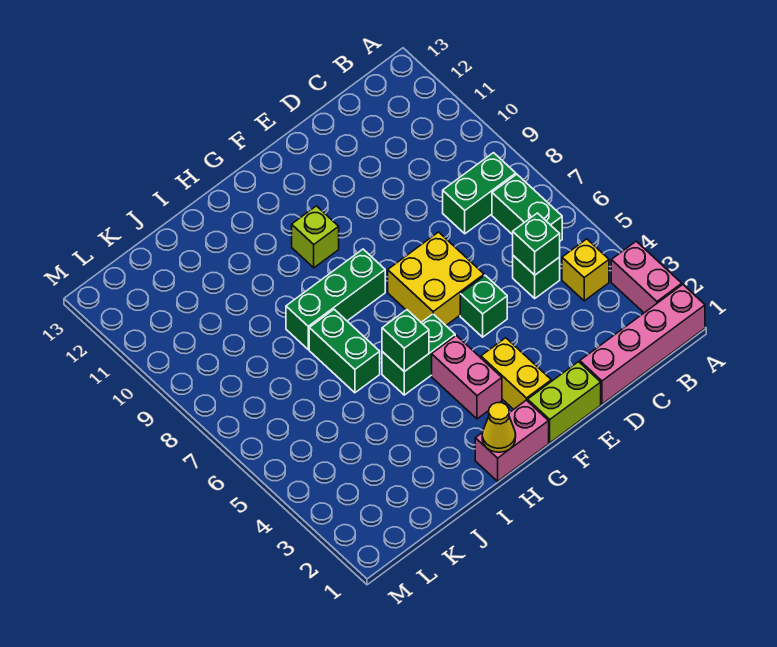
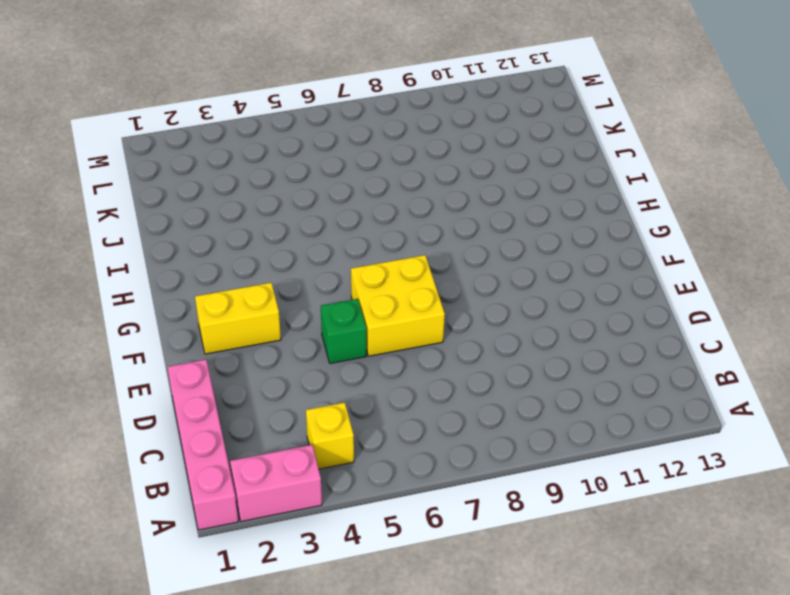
none -> green 1x2 brick [492,174,562,241]
none -> green 1x2 brick [443,153,516,234]
none -> green 1x1 brick [513,256,560,298]

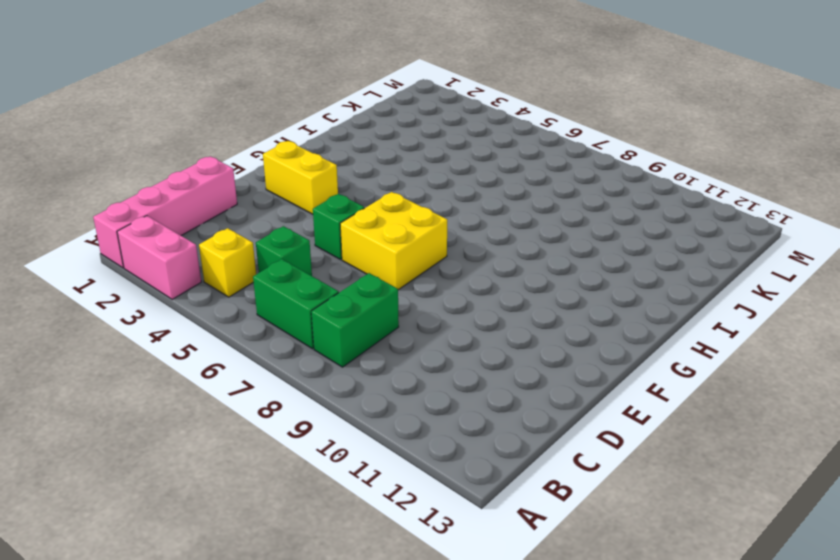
none -> lime 1x2 brick [528,362,601,443]
none -> pink 1x2 brick [475,400,549,481]
none -> pink 1x2 brick [432,335,502,419]

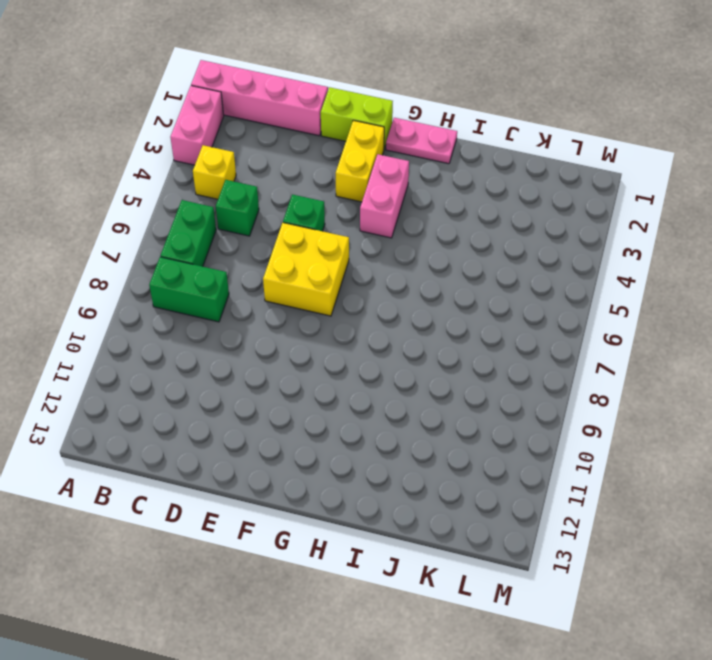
pink 1x2 plate [386,118,457,164] -> pink 1x2 brick [475,400,549,481]
none -> green 1x2 brick [382,314,455,395]
none -> green 1x3 brick [286,249,385,349]
none -> lime 1x1 brick [292,206,339,268]

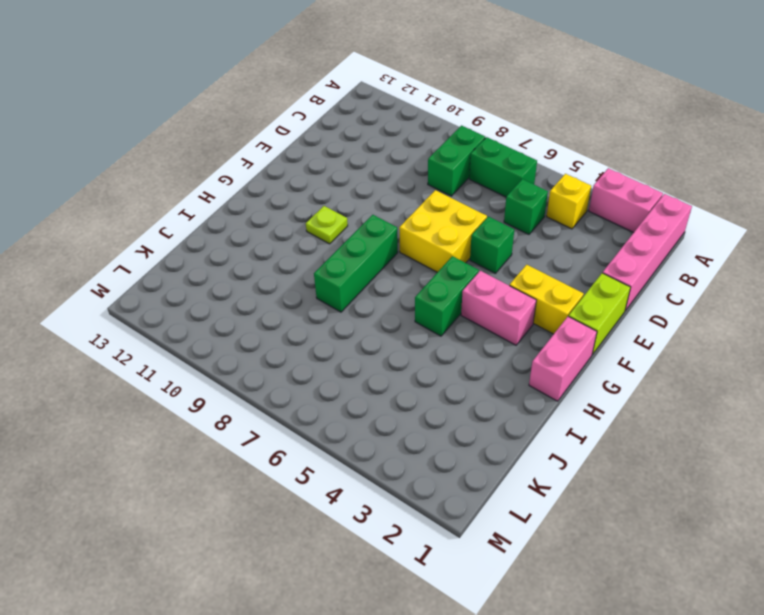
lime 1x1 plate [306,206,348,244] -> lime 1x1 brick [292,206,339,268]
none -> green 1x2 brick [309,309,380,393]
none -> green 1x1 brick [513,213,560,275]
none -> yellow 1x1 cone [482,403,516,452]

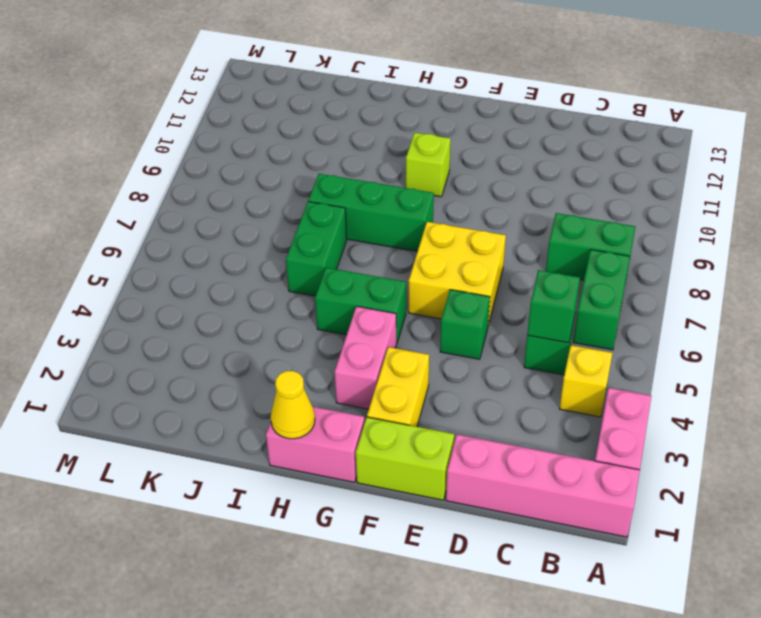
none -> green 1x1 brick [382,310,429,372]

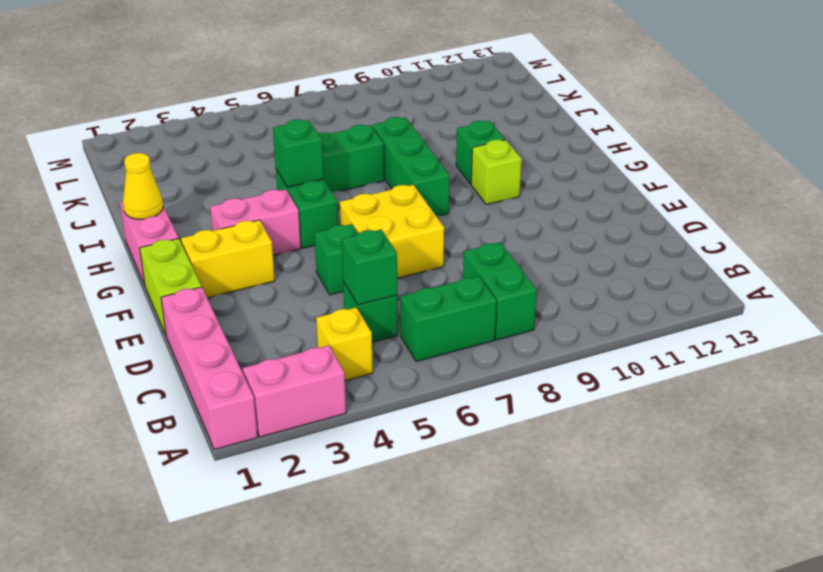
green 1x1 brick [456,121,505,184] -> none

